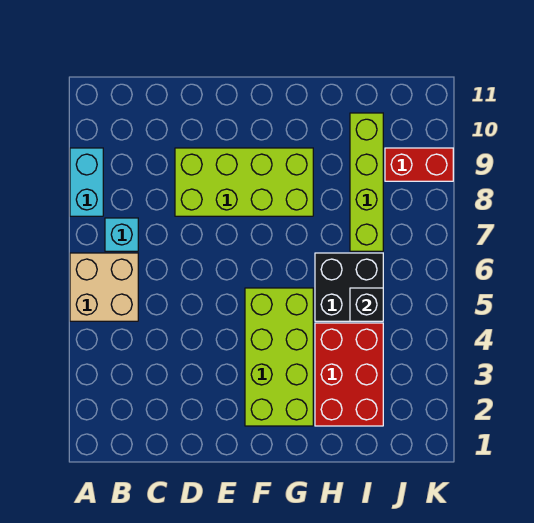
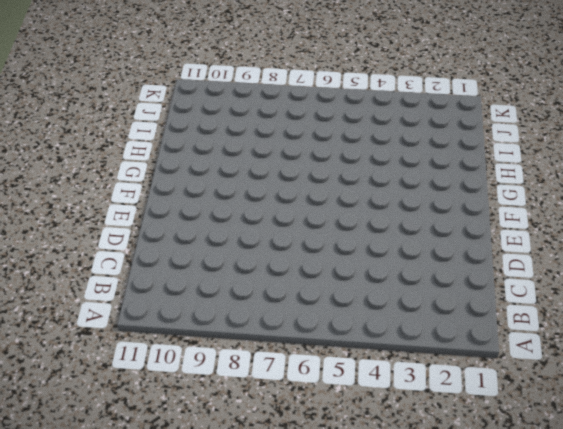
none -> tan 2x2 brick [70,253,138,321]
none -> cyan 1x2 brick [70,148,103,216]

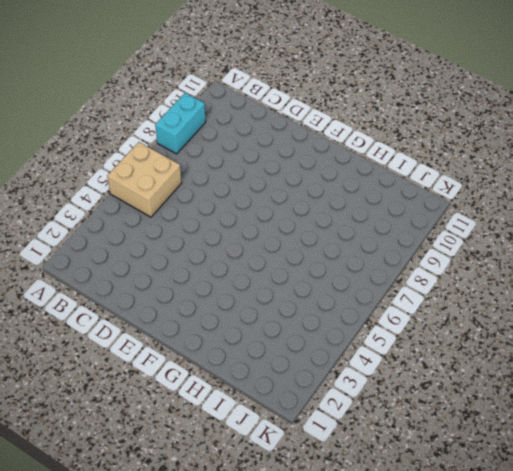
none -> cyan 1x1 brick [105,218,138,251]
none -> lime 2x4 brick [175,148,313,216]

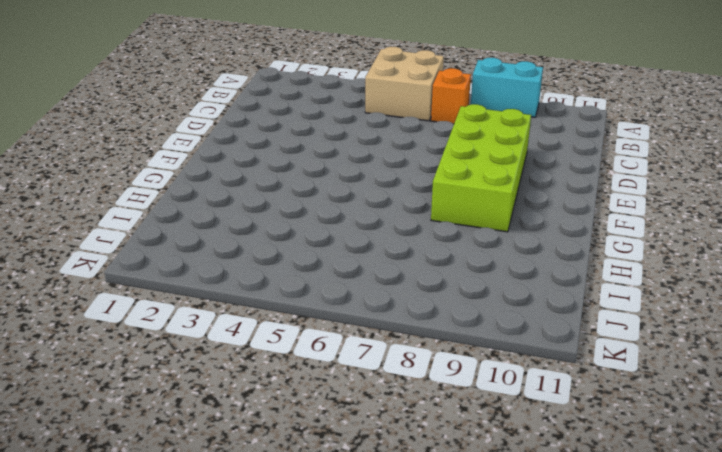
orange 1x1 brick [431,68,471,124] -> cyan 1x1 brick [105,218,138,251]
none -> lime 2x4 brick [245,288,313,426]
none -> red 2x3 brick [315,323,383,426]

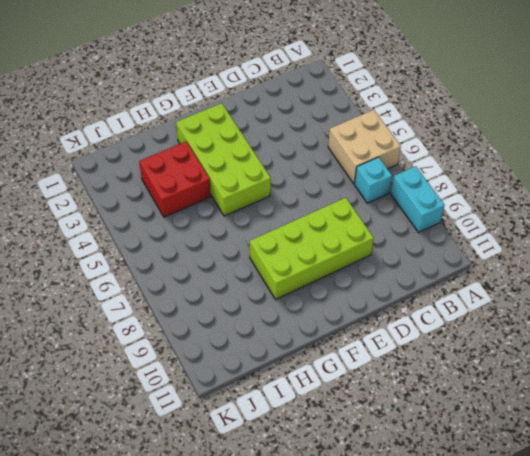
red 2x2 brick [139,141,211,217] -> red 2x3 brick [315,323,383,426]
none -> black 2x2 brick [315,253,383,321]
none -> lime 1x4 brick [350,113,383,251]

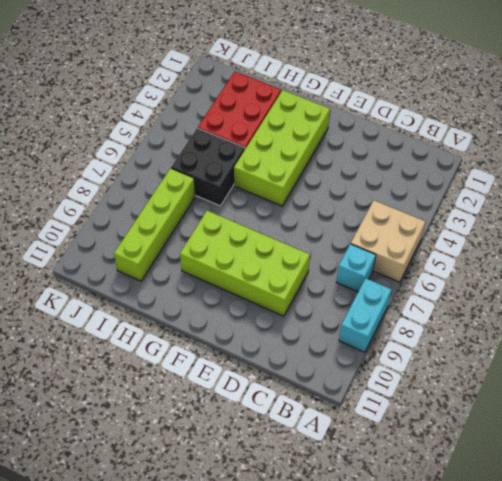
none -> red 1x2 brick [385,148,453,181]
none -> black 1x1 brick [350,288,383,321]

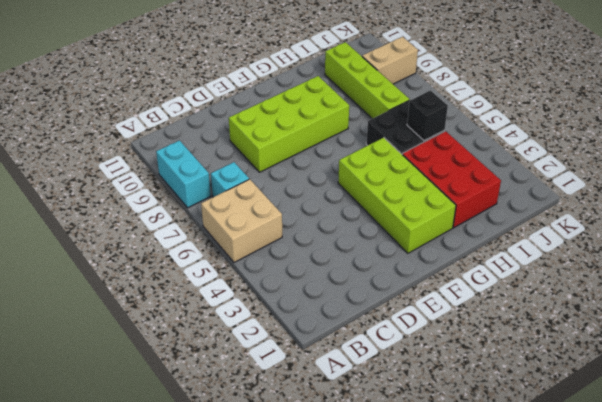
tan 1x2 brick [362,37,418,84] -> red 1x2 brick [385,148,453,181]

